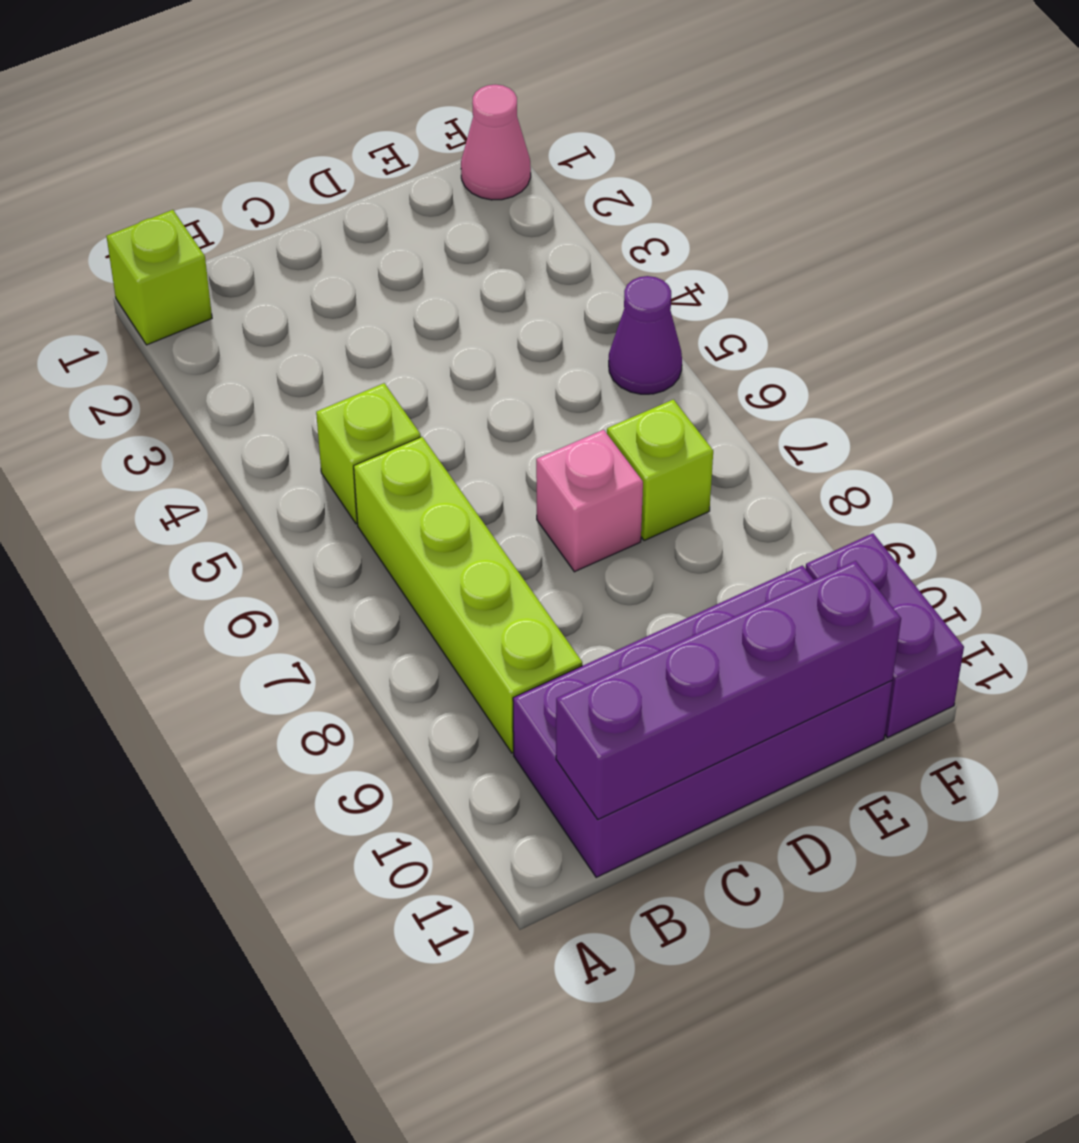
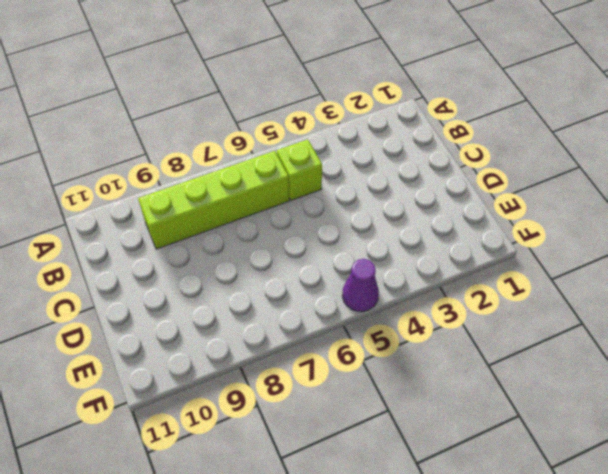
none -> lime 1x1 brick [107,210,212,345]
none -> purple 2x4 brick [513,566,892,877]

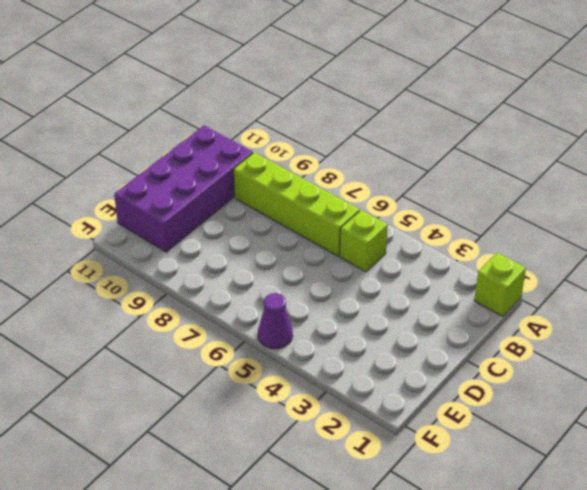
none -> pink 1x1 brick [536,430,643,572]
none -> lime 1x1 brick [607,400,713,541]

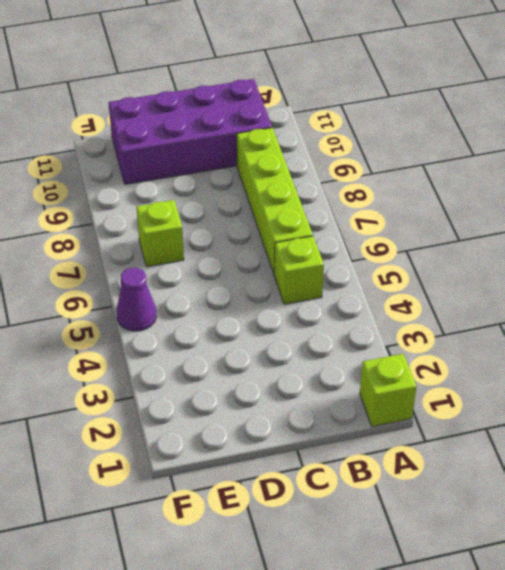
none -> pink 1x1 brick [536,430,643,572]
none -> pink 1x1 cone [461,85,531,200]

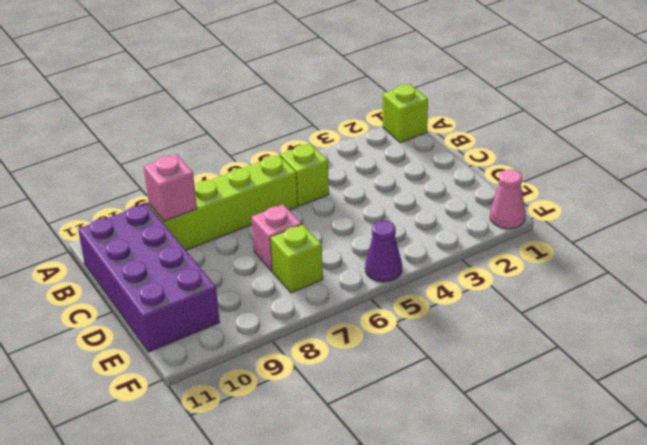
pink 1x1 brick [143,154,197,221] -> none
none -> purple 1x2 brick [806,533,964,738]
none -> purple 1x4 brick [556,561,901,819]

